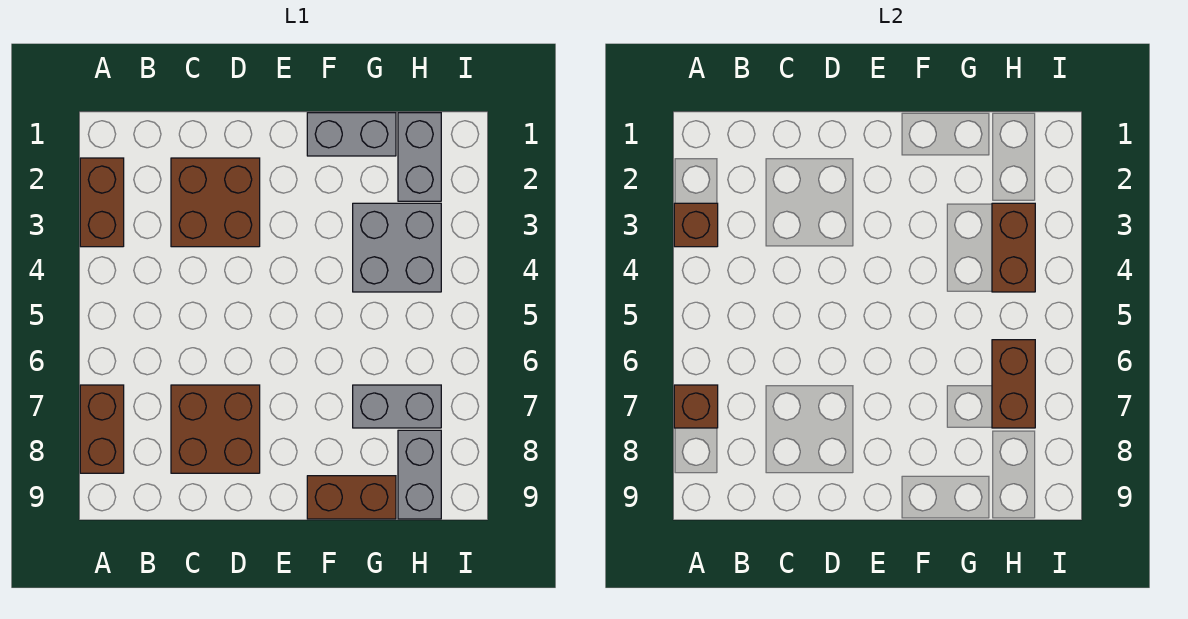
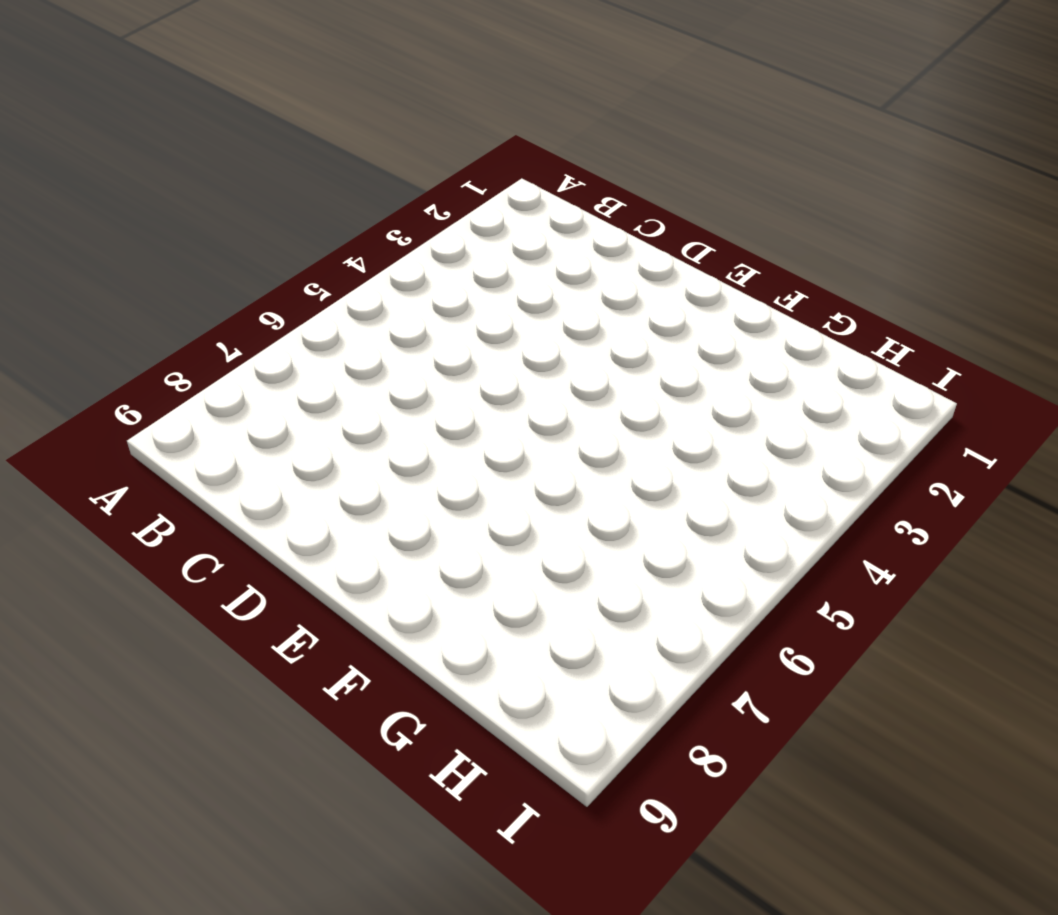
none -> brown 1x2 brick [80,158,124,247]
none -> brown 1x2 brick [80,385,124,473]
none -> brown 2x2 brick [171,158,260,247]

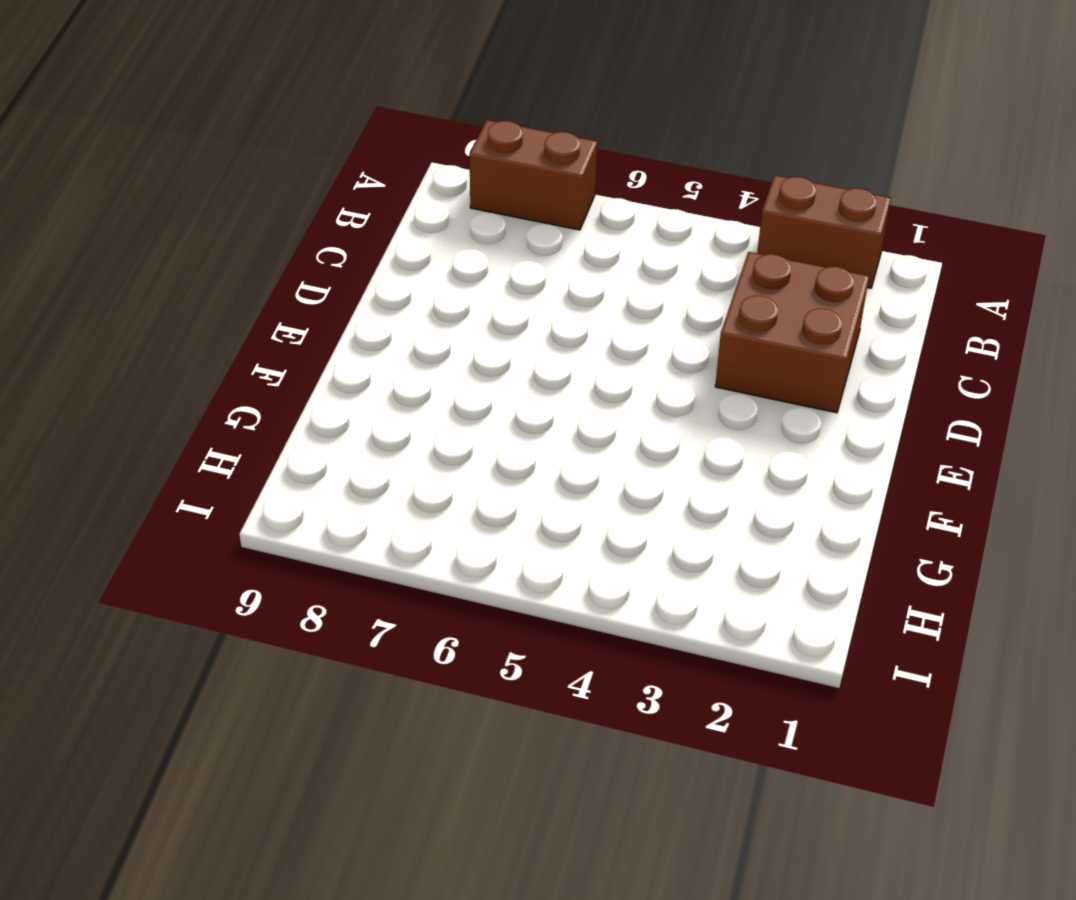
none -> brown 2x2 brick [171,385,260,473]
none -> grey 1x2 brick [307,113,396,156]
none -> brown 1x2 brick [307,476,396,519]

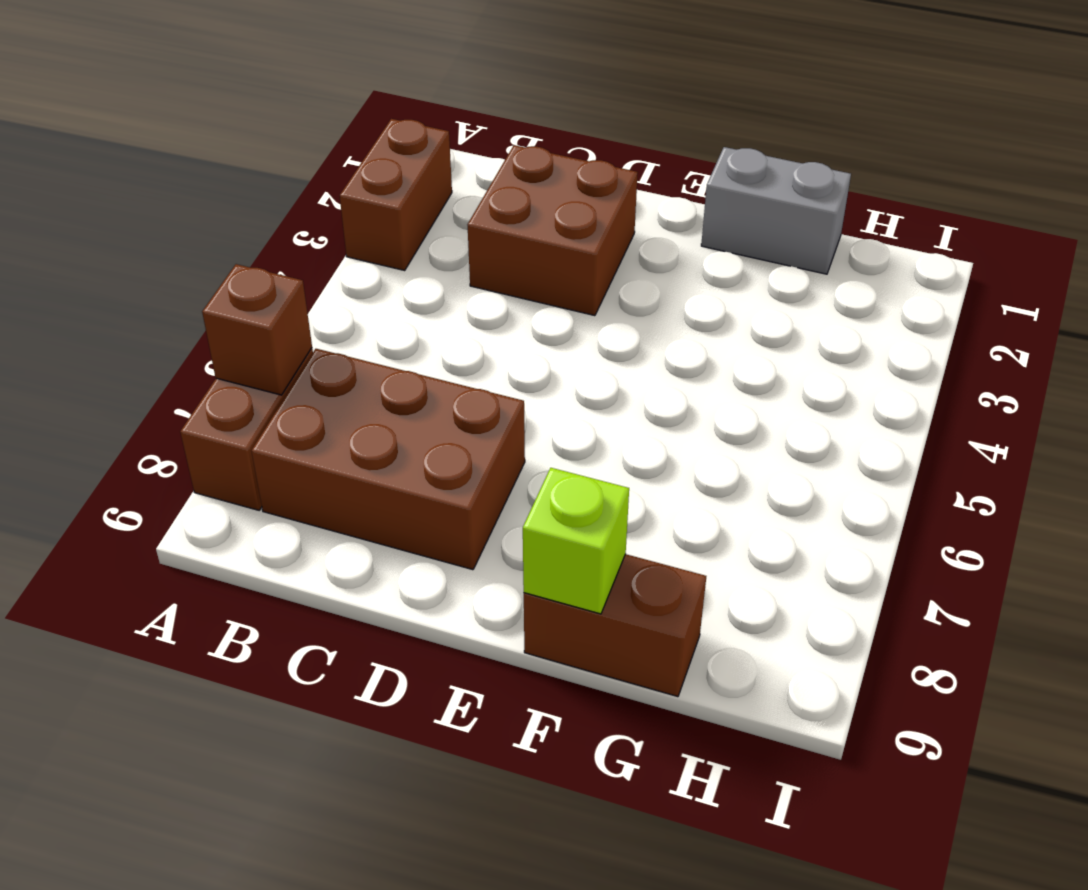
brown 2x3 brick [252,349,525,570] -> brown 2x2 brick [171,385,260,473]
lime 1x1 brick [523,468,629,614] -> none
none -> grey 2x2 brick [353,203,441,292]
none -> grey 1x2 brick [353,385,441,428]
none -> grey 1x2 brick [398,113,441,201]

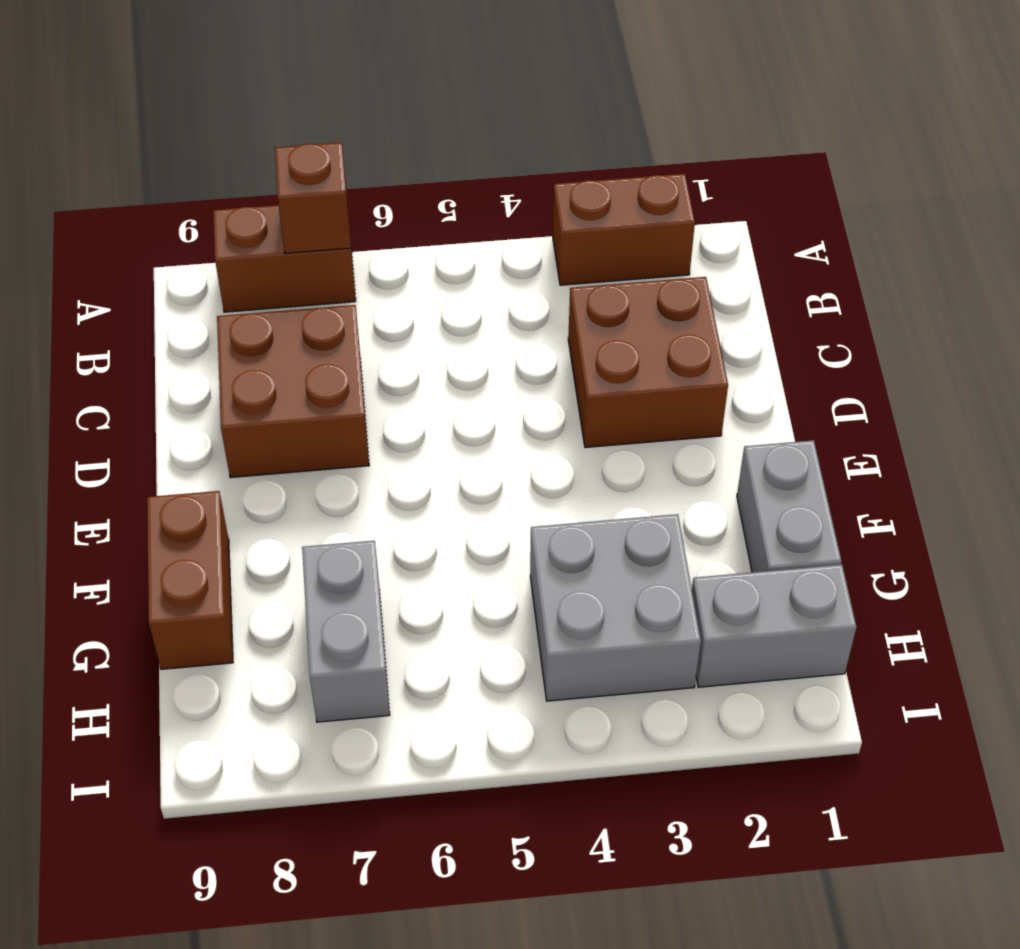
none -> grey 1x2 brick [398,430,441,519]
none -> brown 1x1 brick [674,203,718,247]
none -> brown 1x2 brick [992,203,1035,292]

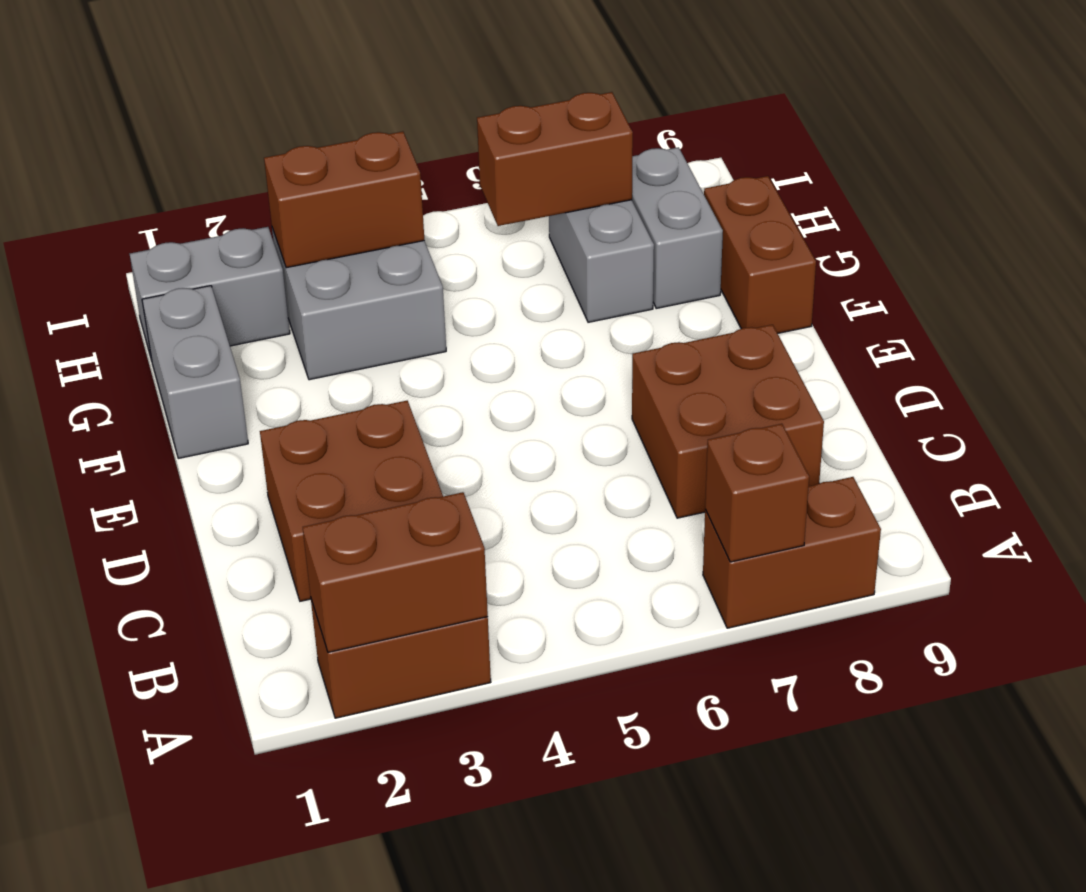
brown 1x2 brick [303,492,488,652] -> brown 1x1 brick [674,203,718,247]
grey 1x2 brick [632,147,723,308] -> grey 1x2 brick turned to [398,430,441,519]

